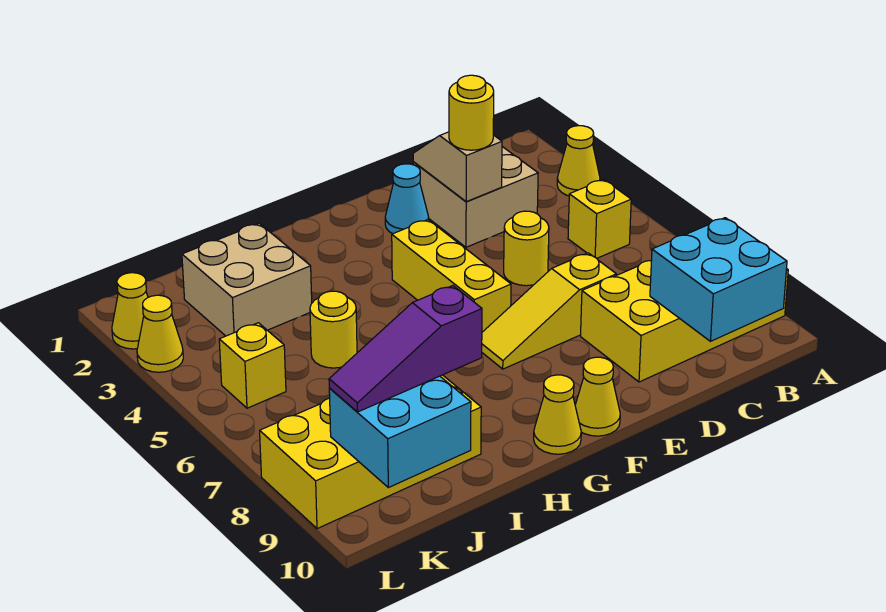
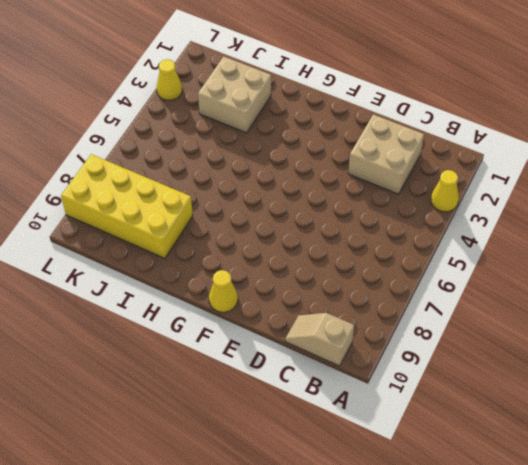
tan 1x2 slope [285,313,354,366] -> tan 1x2 slope turned to [413,132,502,202]
none -> yellow 2x4 brick [581,261,788,382]
none -> yellow 1x1 brick [568,180,631,258]
none -> yellow 1x1 round brick [504,211,549,286]

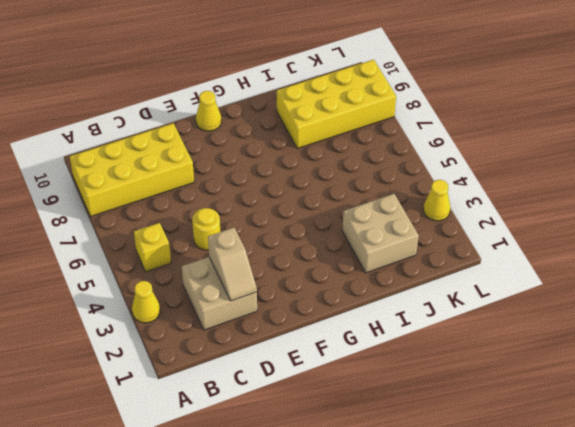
none -> yellow 1x3 slope [482,253,616,369]
none -> cyan 1x1 cone [385,164,429,234]
none -> yellow 1x3 brick [392,220,511,332]

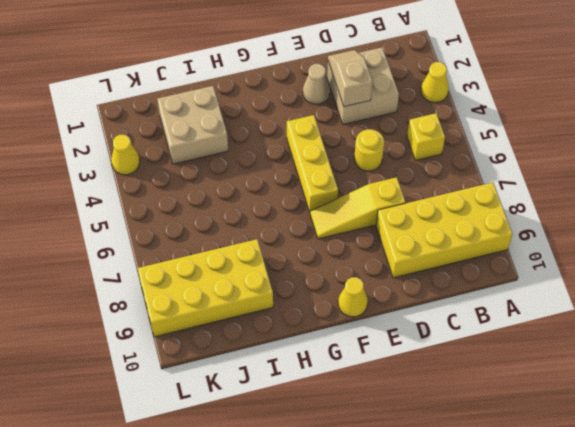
tan 1x1 cone [303,64,330,104] -> cyan 1x1 cone [385,164,429,234]
none -> yellow 1x1 cone [534,375,581,454]
none -> yellow 1x1 round brick [310,291,357,368]
none -> yellow 1x1 brick [219,323,286,408]

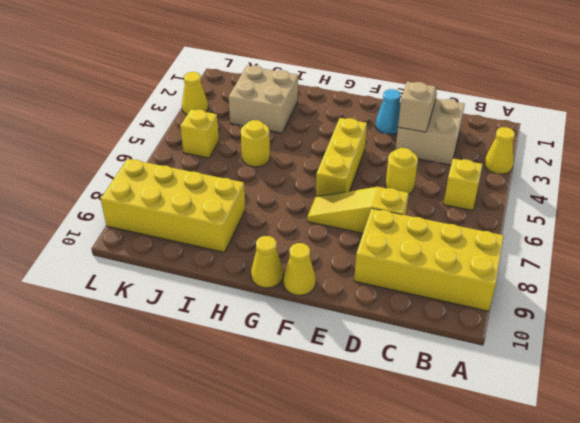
none -> yellow 1x1 cone [112,273,148,349]
none -> cyan 2x2 brick [650,218,787,341]
none -> cyan 2x2 brick [329,376,471,488]

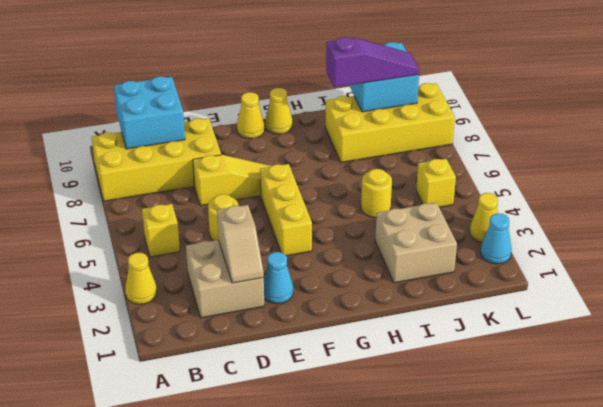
cyan 1x1 cone [480,213,512,264] -> yellow 1x1 cone [112,273,148,349]
none -> yellow 1x1 round brick [449,75,494,150]

